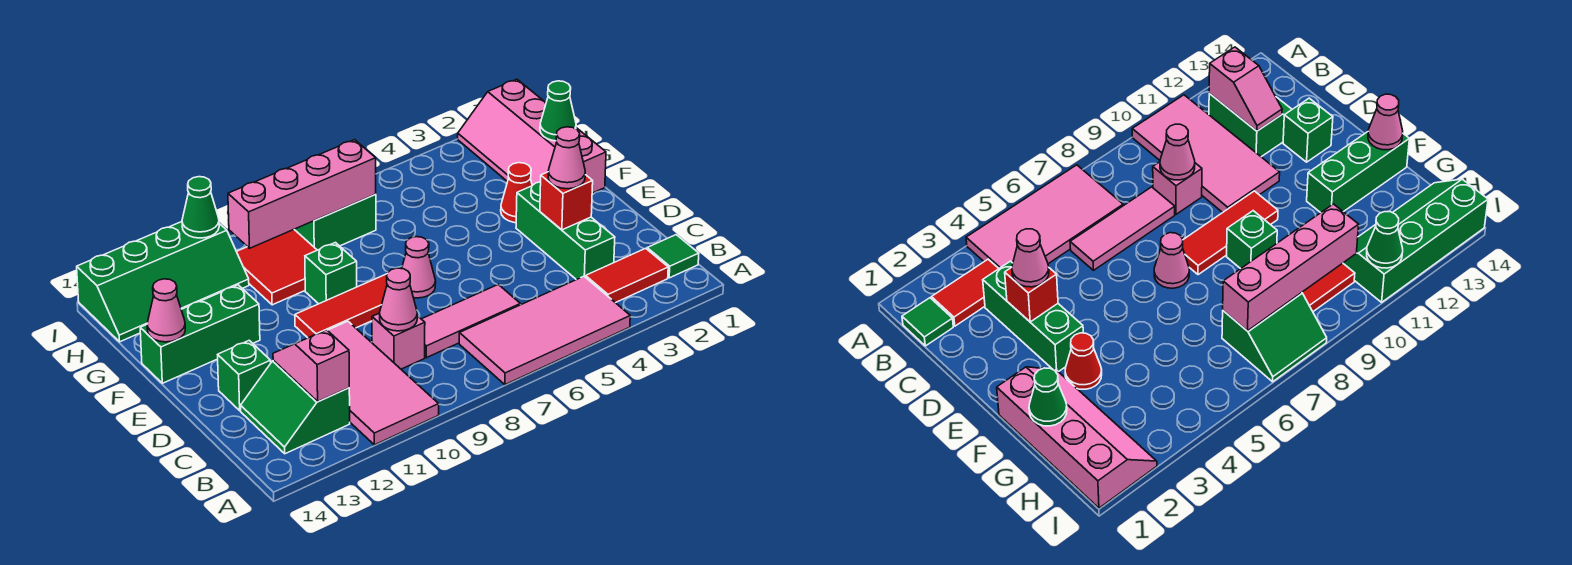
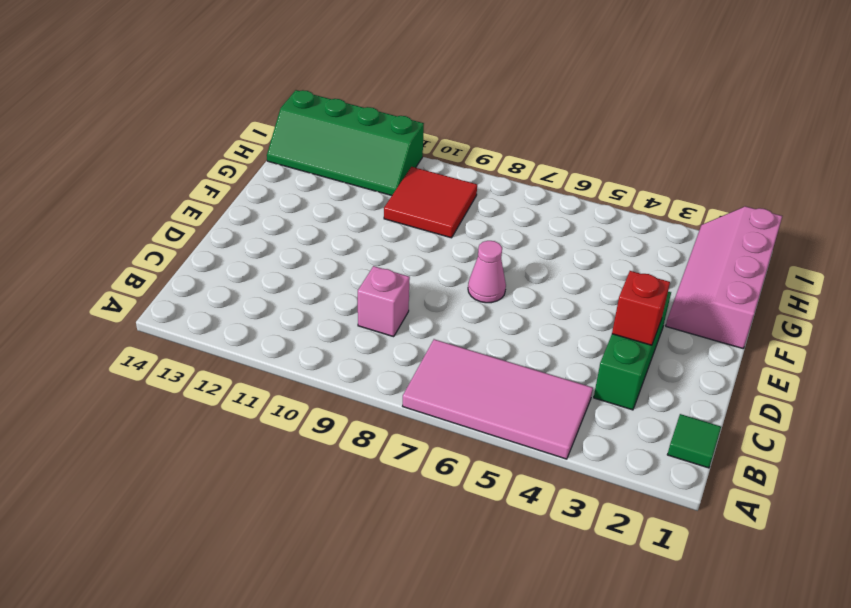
none -> pink 2x4 tile [328,321,439,445]
none -> red 1x2 tile [586,248,668,303]
none -> green 2x2 slope [241,360,350,454]

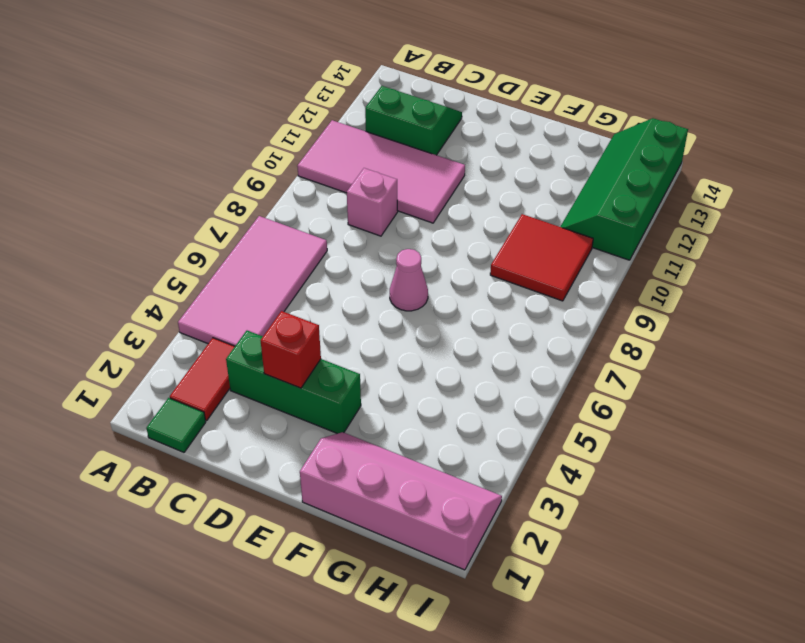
none -> pink 1x3 tile [422,284,520,358]
none -> green 1x1 brick [218,341,271,411]
none -> red 1x3 tile [295,274,387,338]

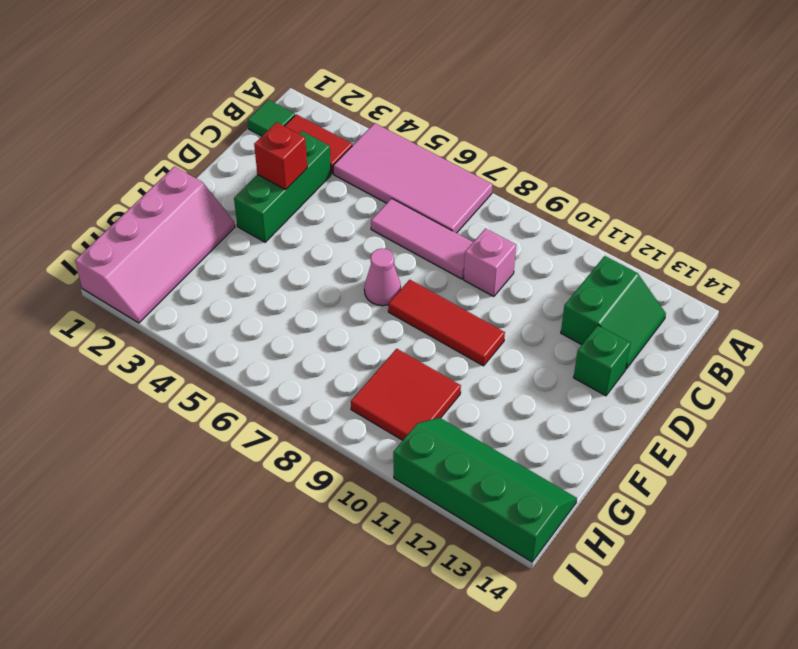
none -> pink 2x4 tile [328,321,439,445]
none -> red 1x1 cone [501,163,532,223]
none -> green 1x1 brick [305,243,357,304]

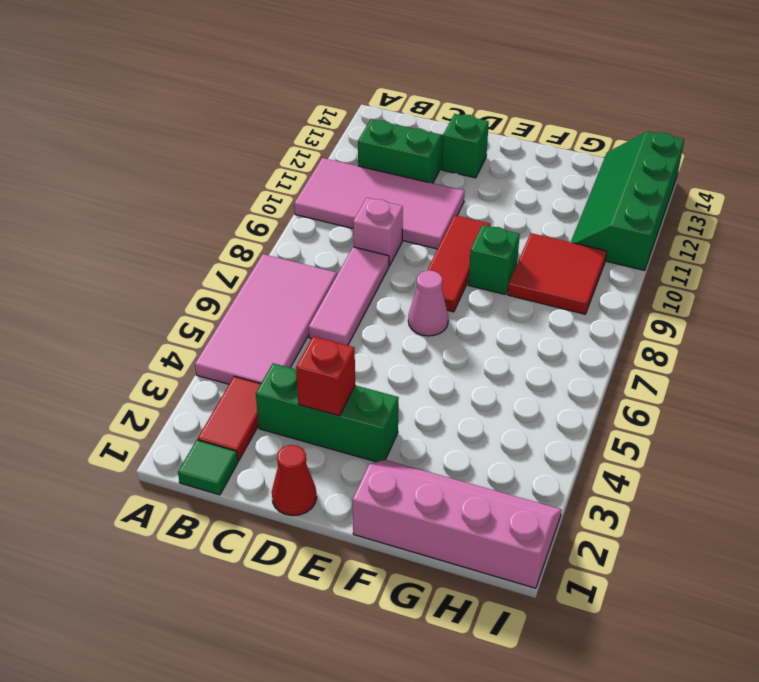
red 1x1 cone [272,445,317,516] -> red 1x1 cone moved to [501,163,532,223]
none -> green 1x3 brick [140,285,260,383]
none -> green 2x2 slope [294,194,376,250]
none -> pink 1x2 slope [273,330,349,402]

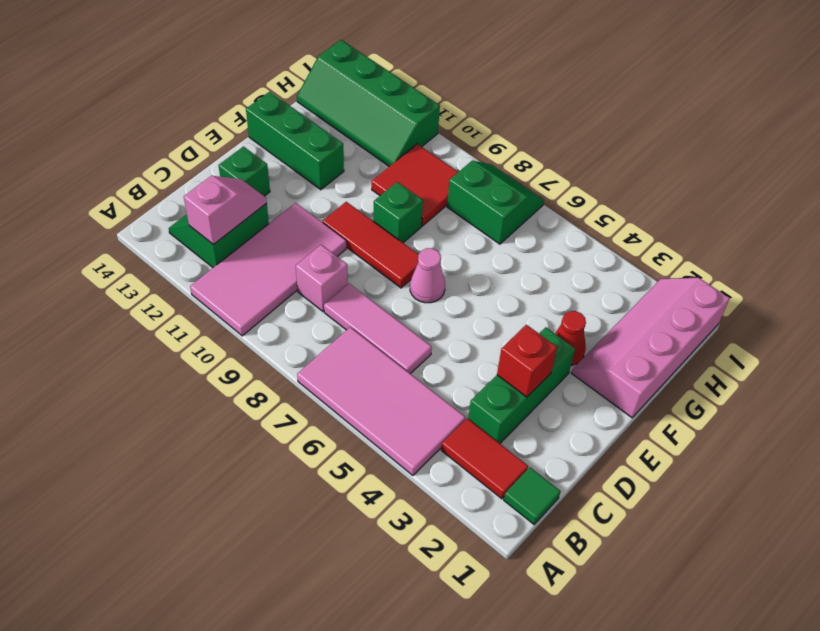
none -> pink 1x1 cone [379,268,417,331]
none -> pink 1x1 cone [147,279,185,342]
none -> green 1x1 cone [540,81,576,141]

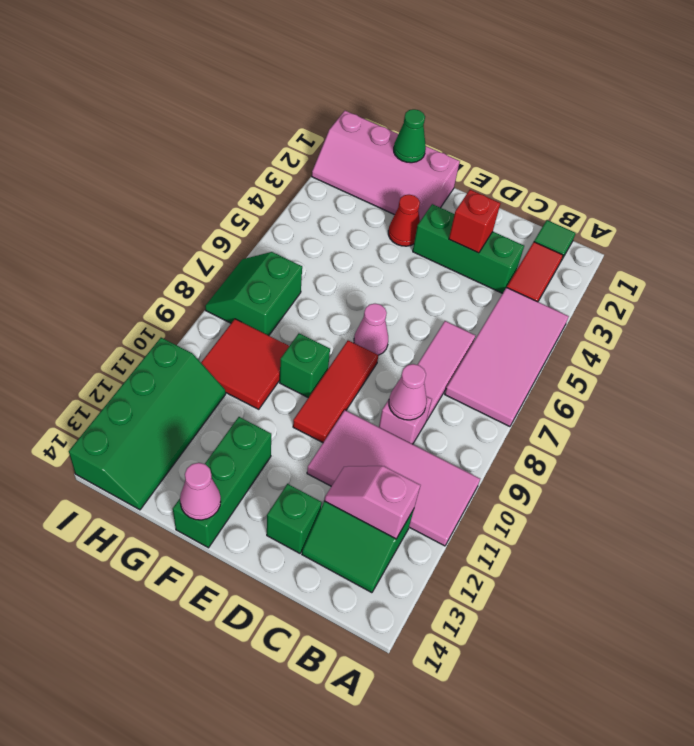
none -> pink 1x4 brick [228,140,376,248]
none -> green 1x1 cone [182,177,219,238]
none -> pink 1x1 cone [548,127,585,189]

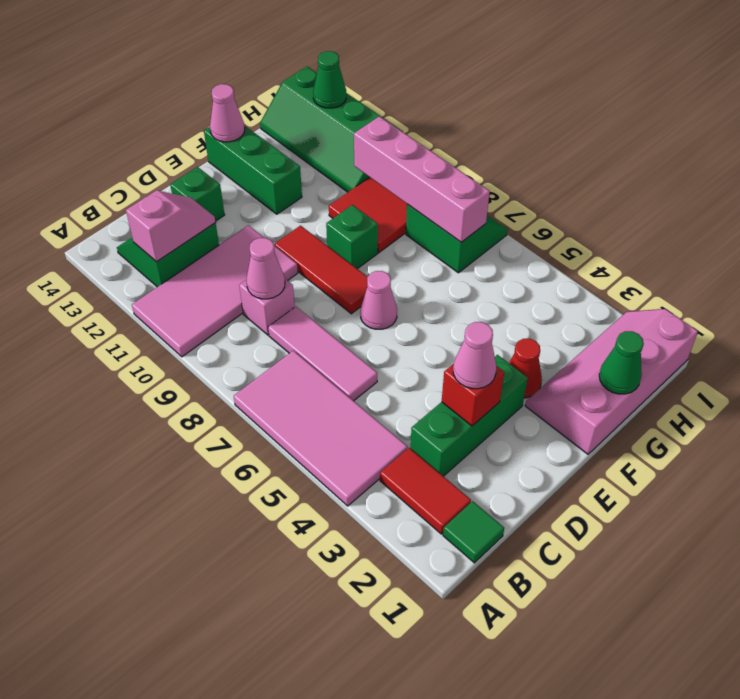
green 1x1 cone [313,51,346,108] -> green 1x1 cone moved to [182,177,219,238]

